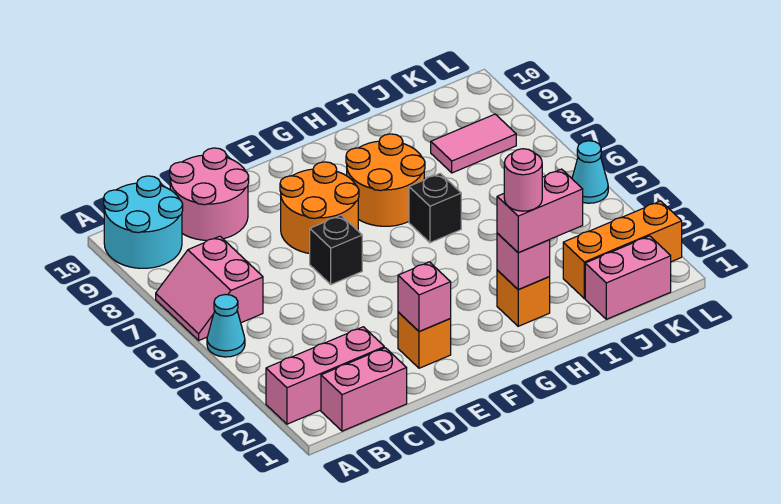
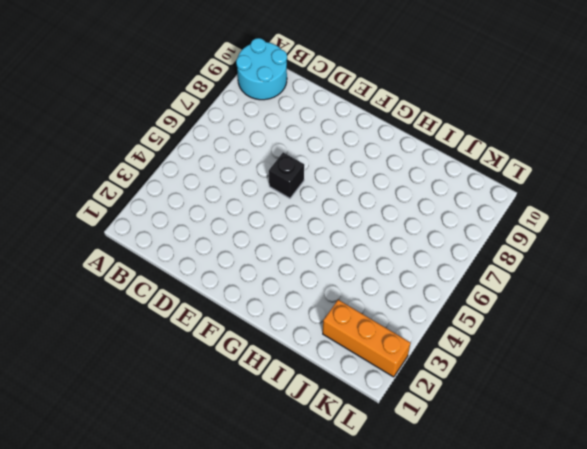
none -> pink 1x3 brick [266,327,384,424]
none -> cyan 1x1 cone [207,294,245,357]
none -> pink 2x2 slope [156,236,263,340]

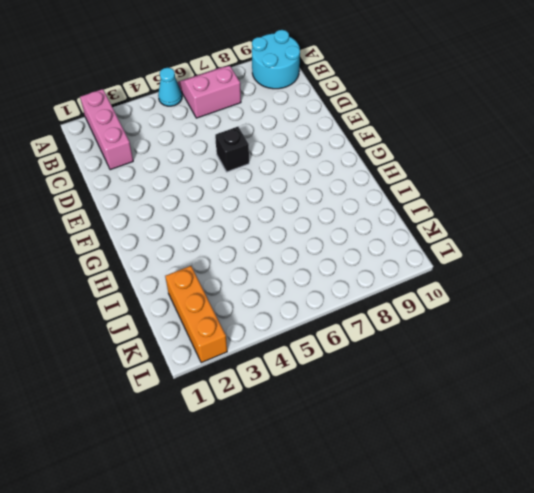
none -> pink 1x2 brick [321,348,407,431]
none -> pink 2x2 round brick [170,148,249,240]
none -> orange 1x1 brick [398,312,451,368]

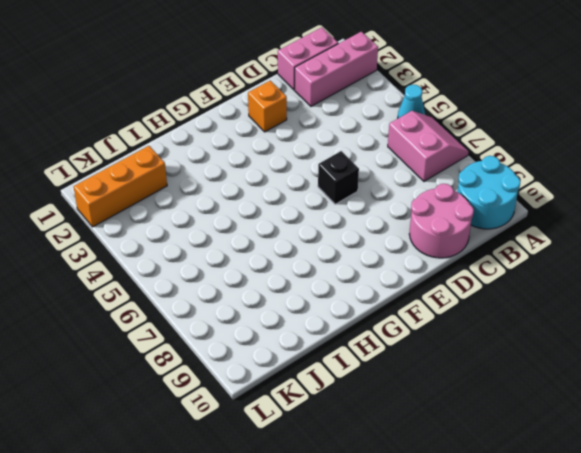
none -> orange 2x2 round brick [280,162,359,254]
none -> orange 2x2 round brick [346,134,425,226]
none -> orange 1x1 brick [497,270,550,326]

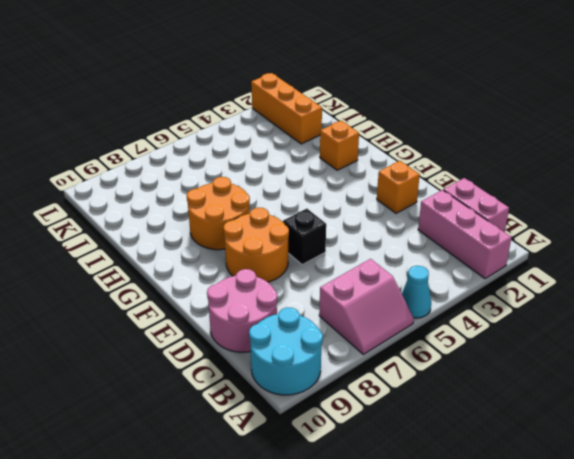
none -> black 1x1 brick [409,173,461,243]
none -> pink 1x2 brick [585,236,671,319]
none -> pink 1x2 tile [431,114,516,173]

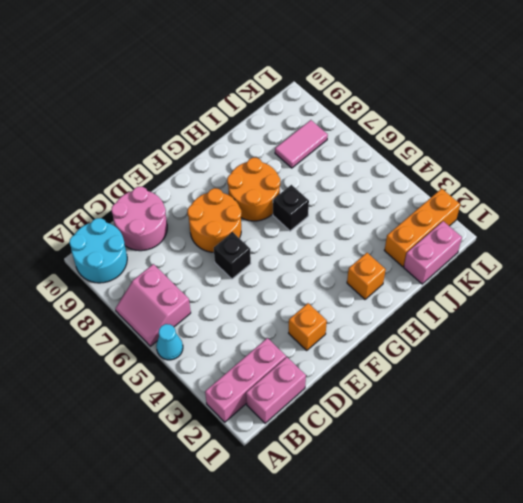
none -> cyan 1x1 cone [572,141,608,203]
none -> pink 1x1 brick [398,262,451,332]
none -> pink 1x1 brick [497,233,550,290]

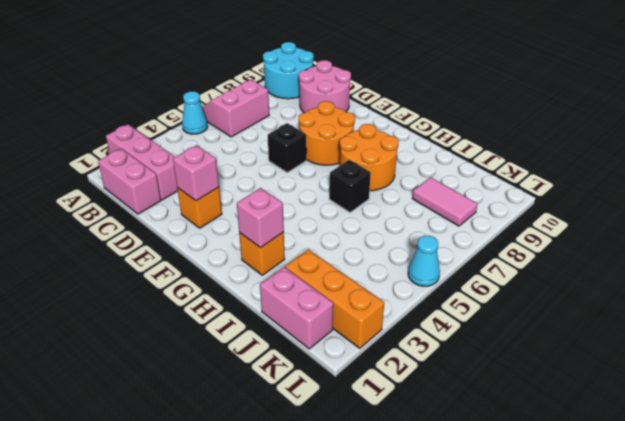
none -> pink 1x2 brick [497,169,583,252]
none -> pink 1x1 round brick [504,149,542,211]

